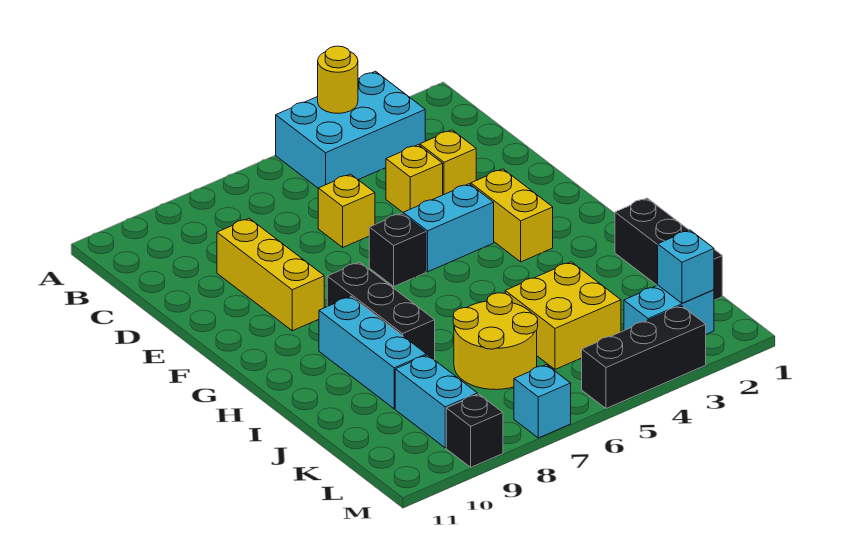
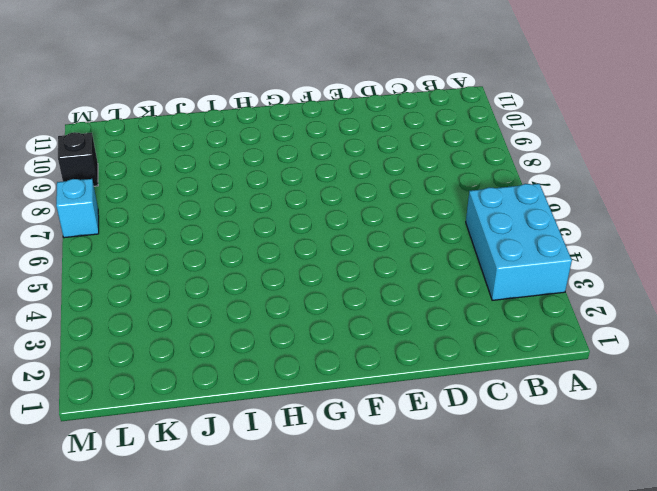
none -> yellow 1x1 brick [420,130,476,195]
none -> yellow 1x1 brick [386,145,443,212]
none -> yellow 1x1 brick [318,174,375,247]

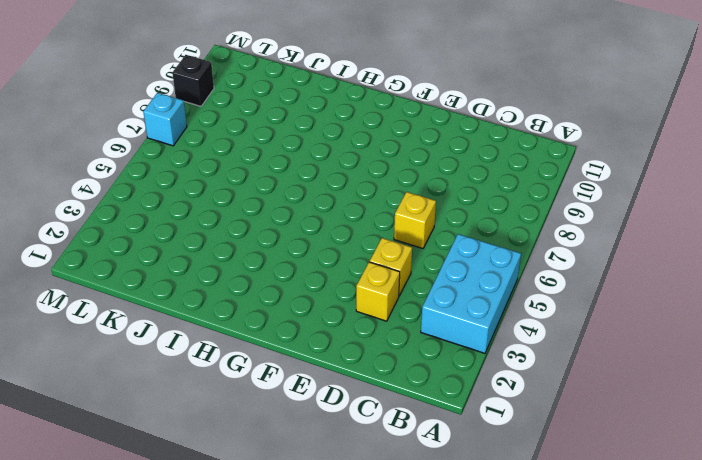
none -> yellow 1x3 brick [217,218,324,331]
none -> yellow 1x2 brick [471,169,553,262]
none -> cyan 1x2 brick [403,184,494,272]

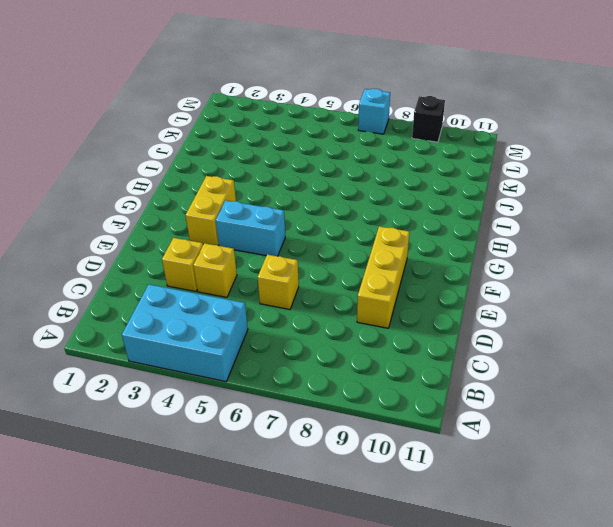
none -> black 1x1 brick [369,213,426,286]
none -> black 1x3 brick [327,262,435,360]
none -> cyan 1x3 brick [319,297,426,409]

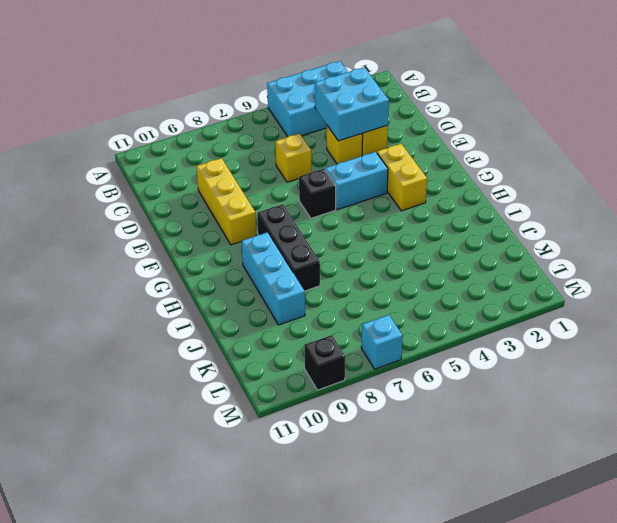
cyan 2x2 brick [315,67,389,141] -> none
none -> black 1x3 brick [615,198,722,300]
none -> yellow 2x2 brick [505,262,621,369]
none -> yellow 2x2 round brick [453,293,538,390]

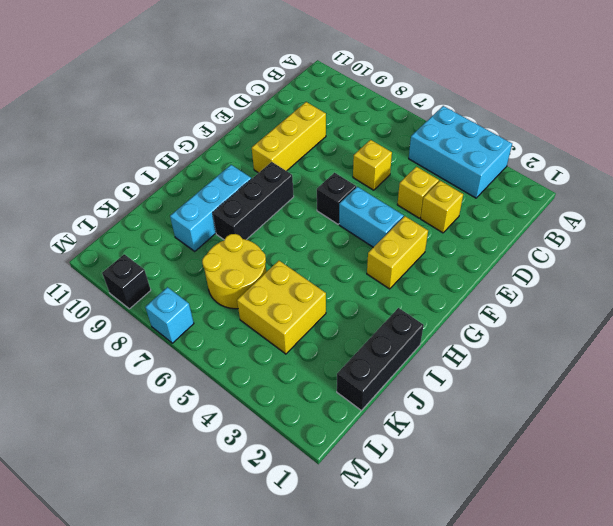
none -> cyan 1x2 brick [395,355,477,448]
none -> cyan 1x2 brick [624,285,714,334]
none -> black 1x3 brick [582,306,706,408]

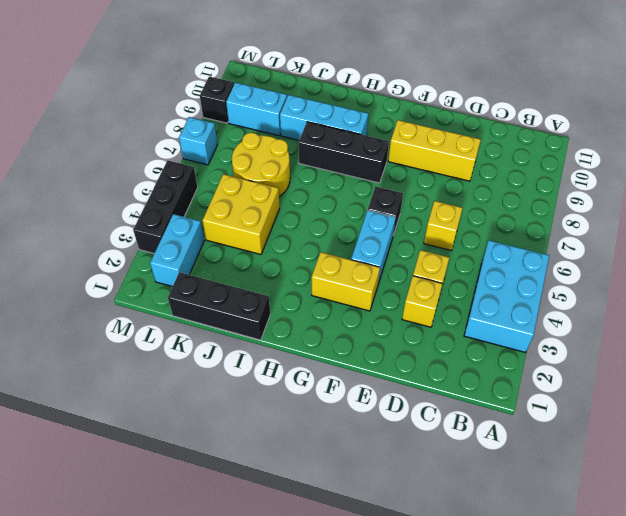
none -> yellow 1x1 round brick [318,46,358,113]
none -> cyan 1x1 brick [658,230,714,303]

